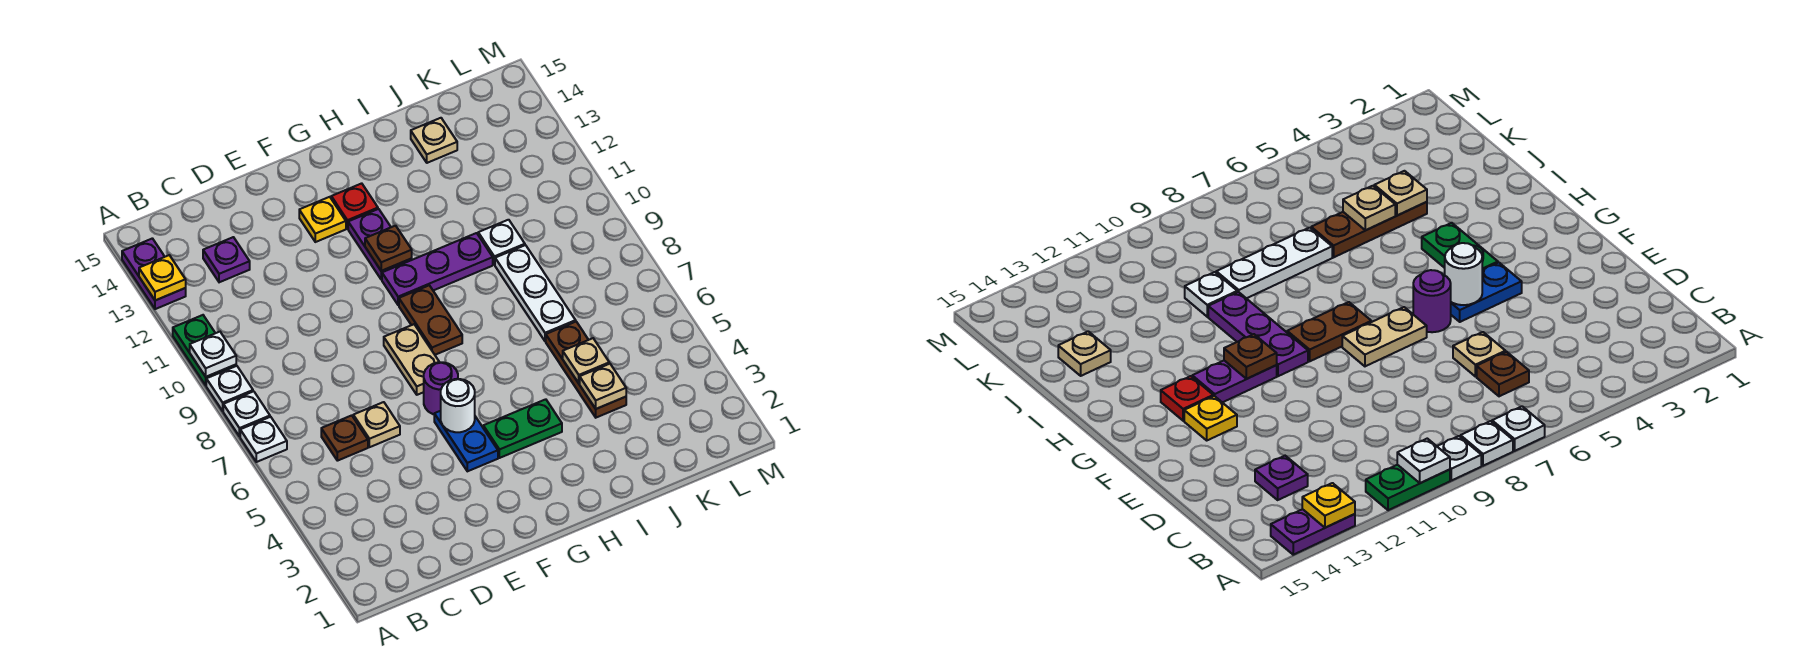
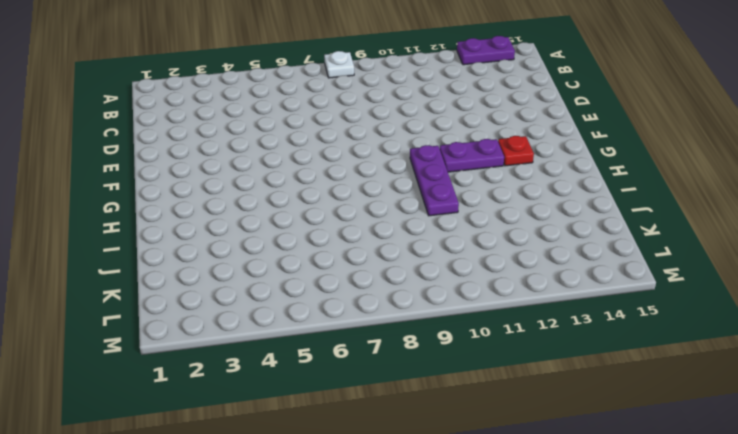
none -> white 1x1 plate [240,417,287,462]
none -> white 1x1 plate [206,366,253,411]
none -> green 1x2 plate [173,315,236,385]

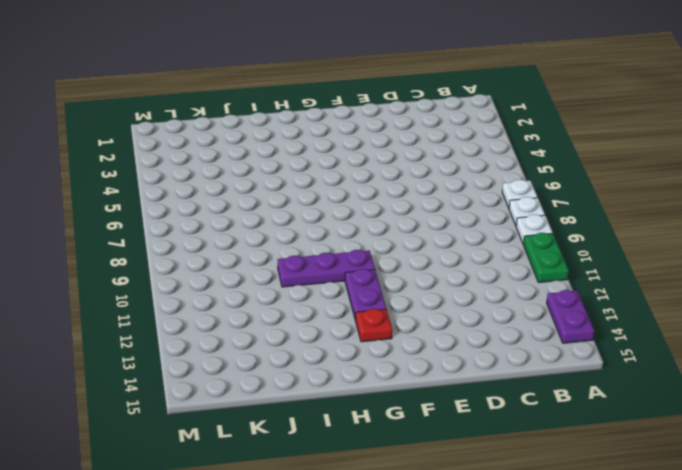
none -> brown 1x1 plate [321,415,368,461]
none -> purple 1x1 plate [203,237,250,282]
none -> tan 1x1 plate [353,402,400,447]

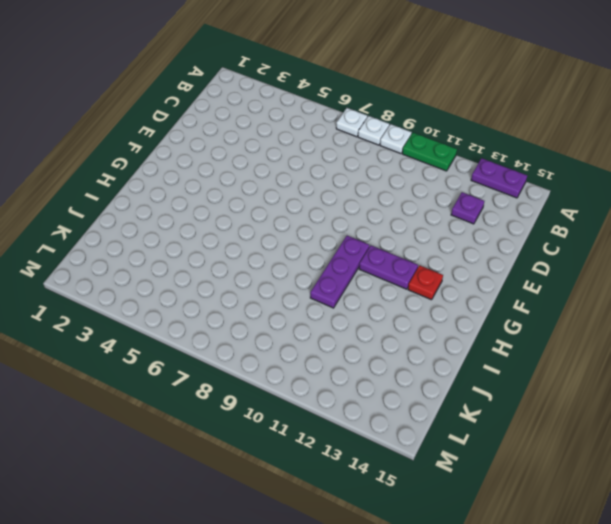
none -> brown 1x1 plate [321,415,368,461]
none -> tan 1x1 plate [353,402,400,447]
none -> blue 1x2 plate [434,411,498,471]

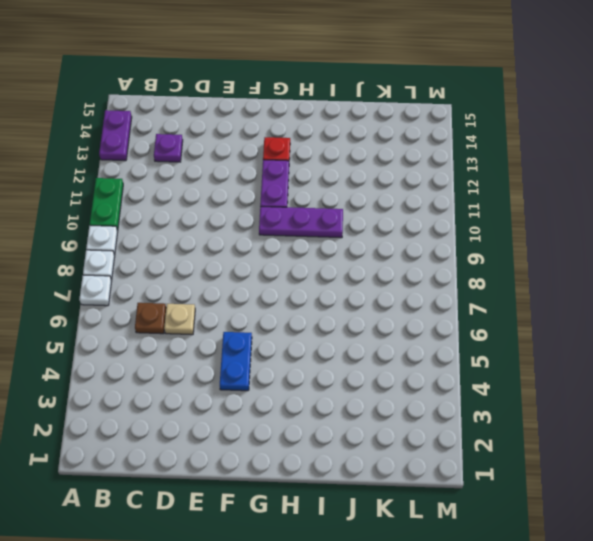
none -> purple 1x1 round brick [424,362,458,414]
none -> tan 1x2 plate [384,324,439,395]
none -> yellow 1x1 plate [299,197,346,242]

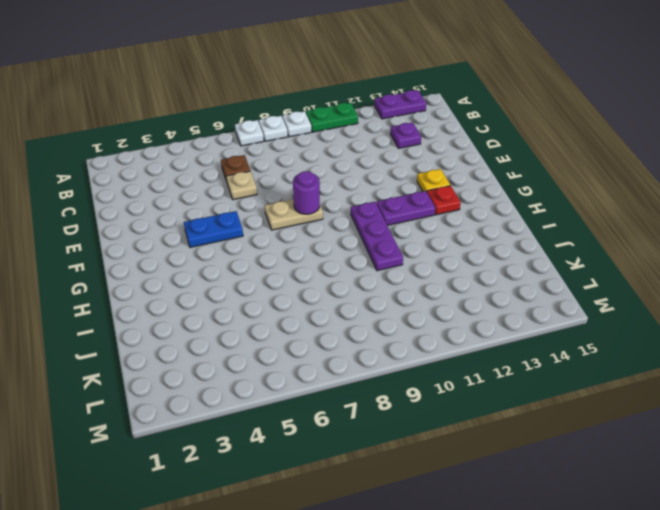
purple 1x1 round brick [293,171,320,214] -> purple 1x1 round brick moved to [424,362,458,414]
none -> green 1x2 plate [483,399,562,458]
none -> brown 1x2 plate [399,285,462,355]
none -> brown 1x3 plate [546,322,626,418]

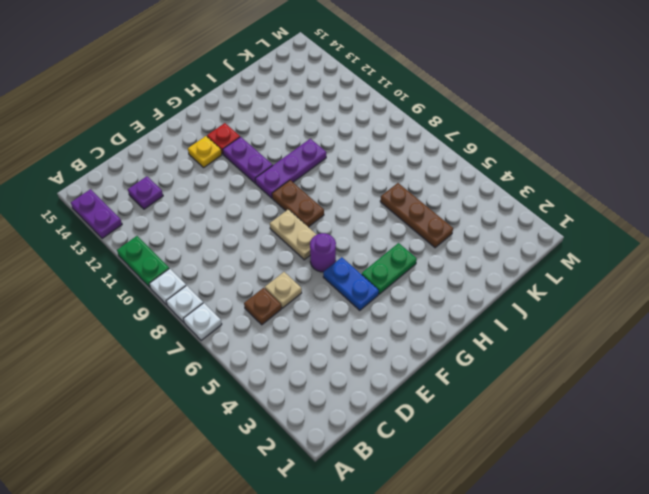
none -> white 1x3 plate [495,245,576,341]
none -> white 1x1 plate [478,220,525,265]
none -> tan 1x1 plate [411,118,457,163]

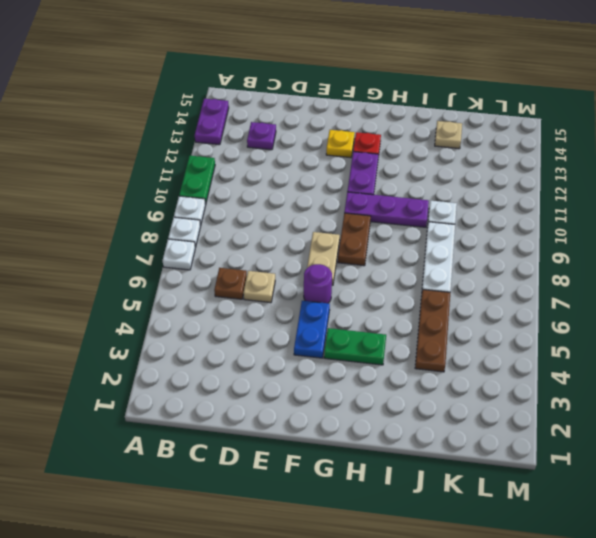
none -> white 1x1 plate [190,332,236,377]
none -> yellow 1x1 plate [139,255,186,300]
none -> white 1x1 round brick [441,379,475,432]

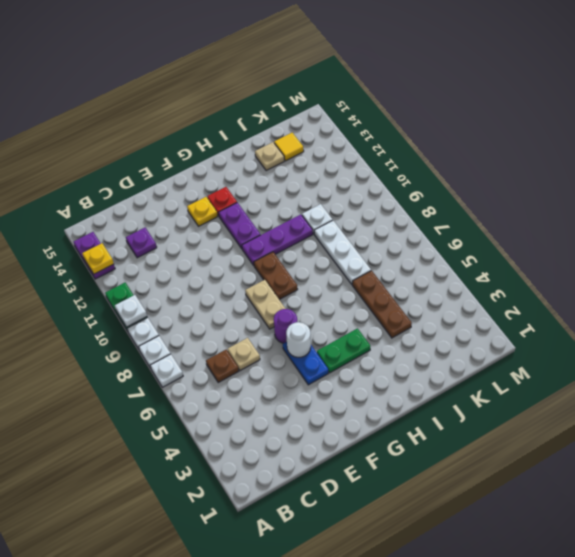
yellow 1x1 tile [274,133,304,161] -> none
none -> brown 1x1 plate [365,226,412,271]
none -> tan 1x1 plate [580,364,626,409]
none -> tan 1x1 plate [563,338,609,383]

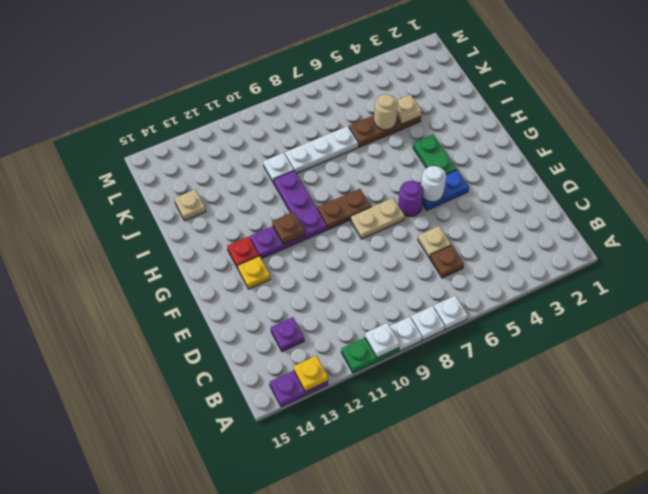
tan 1x1 round brick [374,95,398,130] -> tan 1x1 plate [563,338,609,383]

